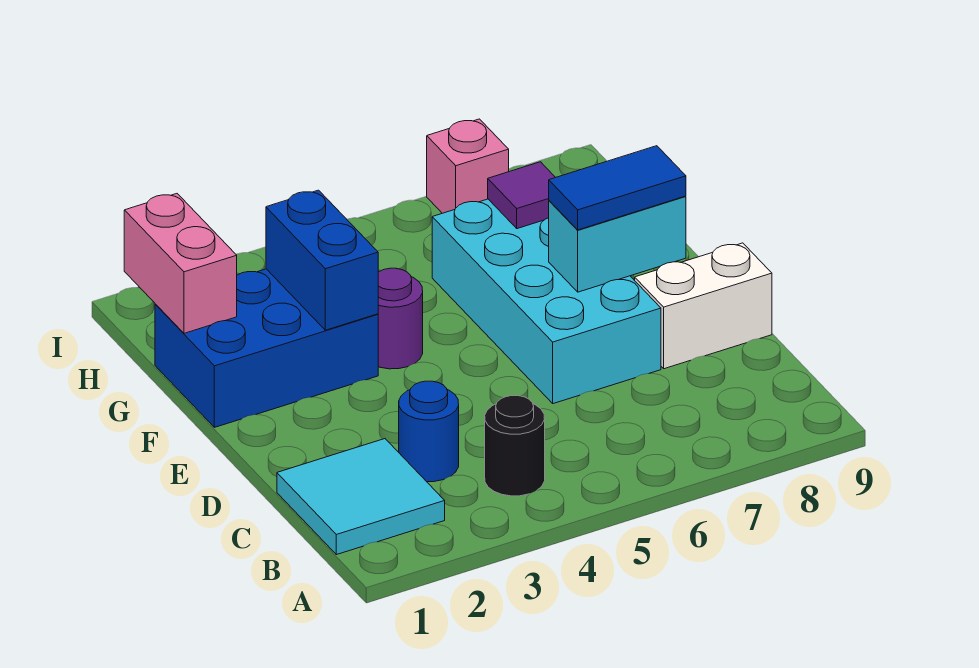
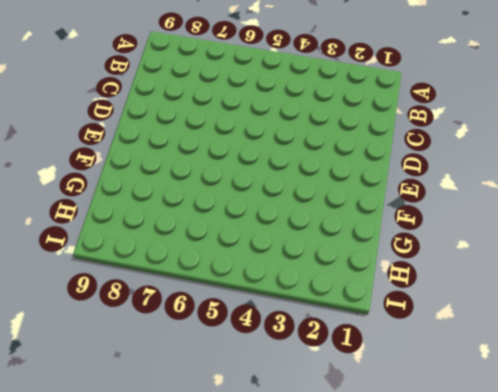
none -> cyan 2x2 tile [277,439,445,555]
none -> black 1x1 round brick [485,396,545,496]
none -> blue 1x1 round brick [399,381,459,482]

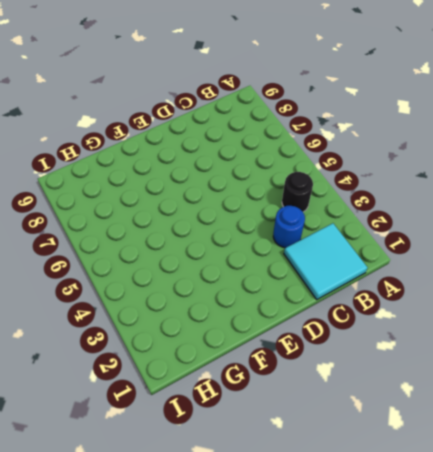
none -> cyan 2x4 brick [432,199,661,404]
none -> white 1x2 brick [635,243,772,369]
none -> blue 2x3 brick [155,269,378,427]

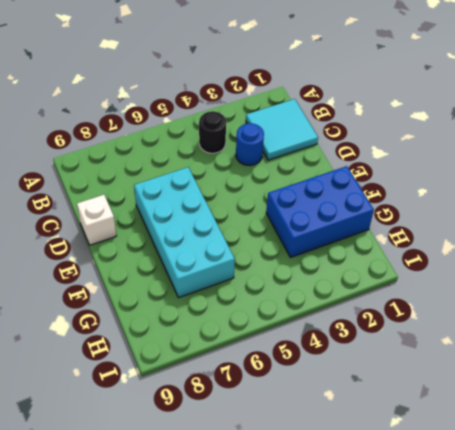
white 1x1 brick [77,195,116,245] -> white 1x2 brick [635,243,772,369]
none -> purple 1x1 round brick [378,268,423,369]
none -> pink 1x1 brick [427,119,509,213]
none -> cyan 1x2 brick [549,196,686,292]

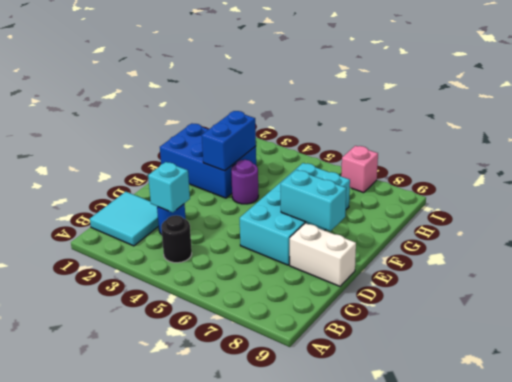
cyan 1x1 brick [148,162,190,212] -> none
none -> pink 1x2 brick [124,194,237,333]
none -> purple 1x1 tile [488,162,555,229]
none -> blue 1x2 tile [549,146,686,230]

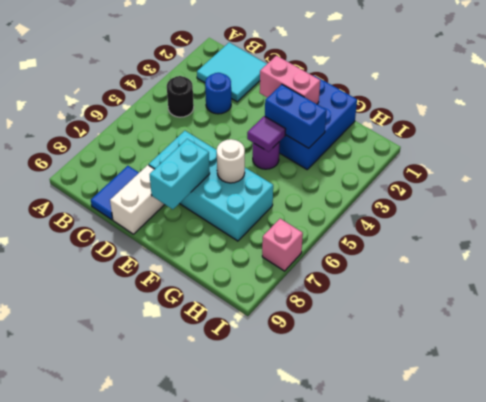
blue 1x2 tile [91,166,139,220] -> blue 1x2 tile moved to [549,146,686,230]
pink 1x2 brick [260,56,320,104] -> pink 1x2 brick moved to [124,194,237,333]
purple 1x1 tile [247,116,286,152] -> purple 1x1 tile moved to [488,162,555,229]
white 1x1 round brick [217,139,245,183] -> none

